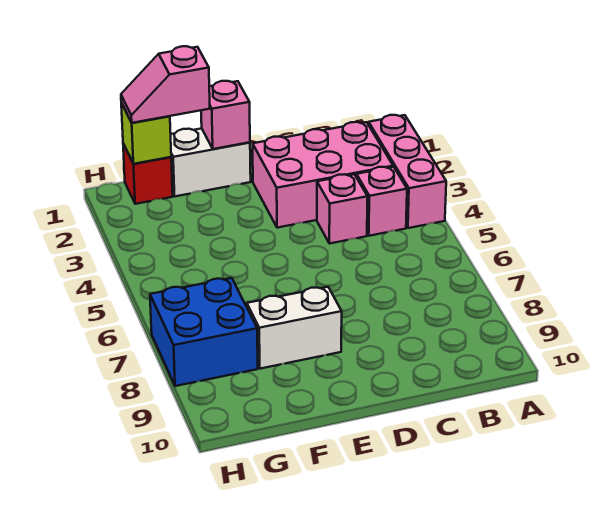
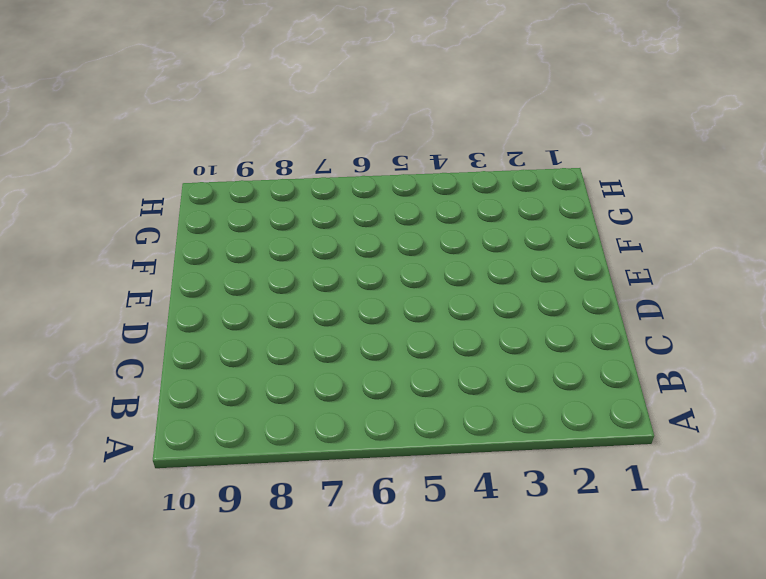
none -> pink 1x3 brick [369,115,446,228]
none -> pink 2x3 brick [253,122,393,228]

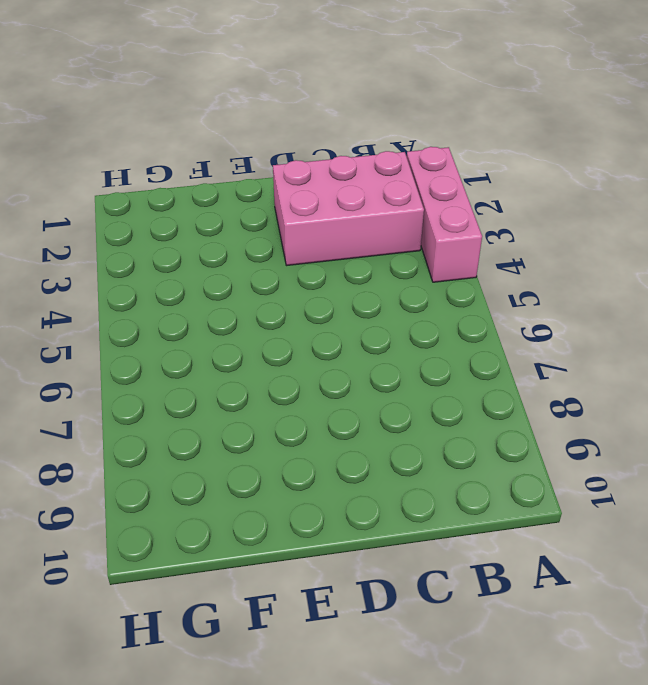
none -> pink 1x1 brick [356,167,407,236]
none -> pink 1x1 brick [317,174,368,244]

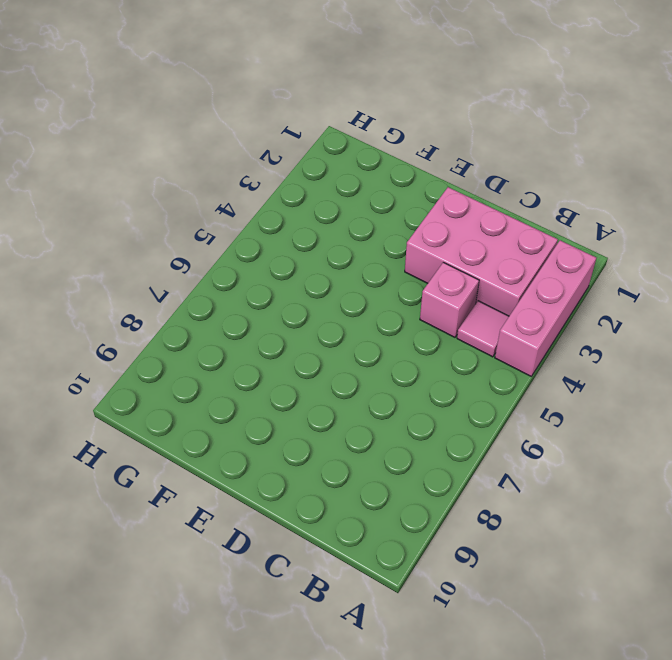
pink 1x1 tile [457,301,509,357] -> pink 1x1 brick [356,167,407,236]
none -> white 1x2 brick [171,128,251,196]
none -> white 1x2 brick [247,287,342,369]

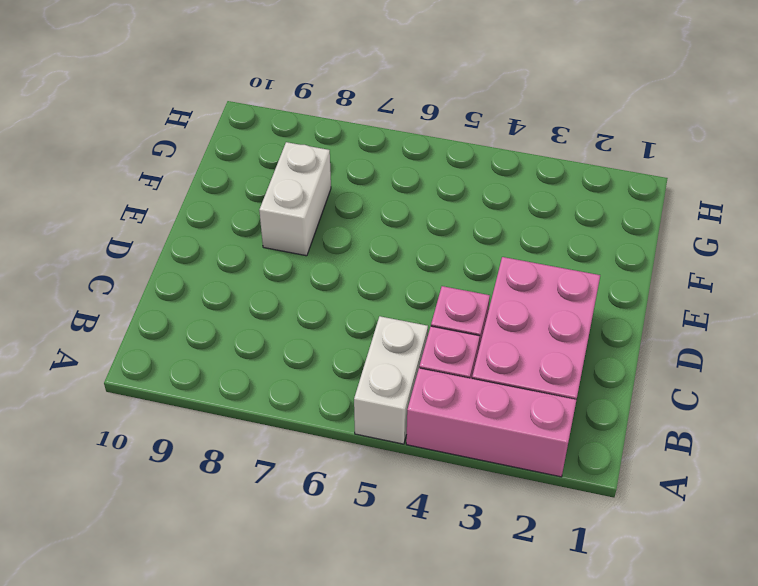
white 1x2 brick [354,316,428,444] -> white 1x2 brick moved to [171,128,251,196]
none -> red 1x1 brick [123,144,173,204]
none -> blue 2x2 brick [150,278,258,386]

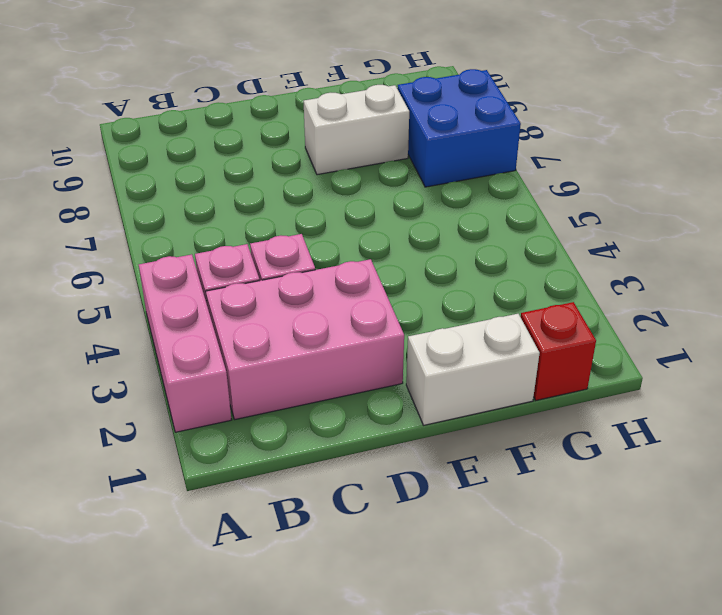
none -> pink 1x1 brick [201,81,250,149]
none -> lime 1x1 brick [121,103,171,164]

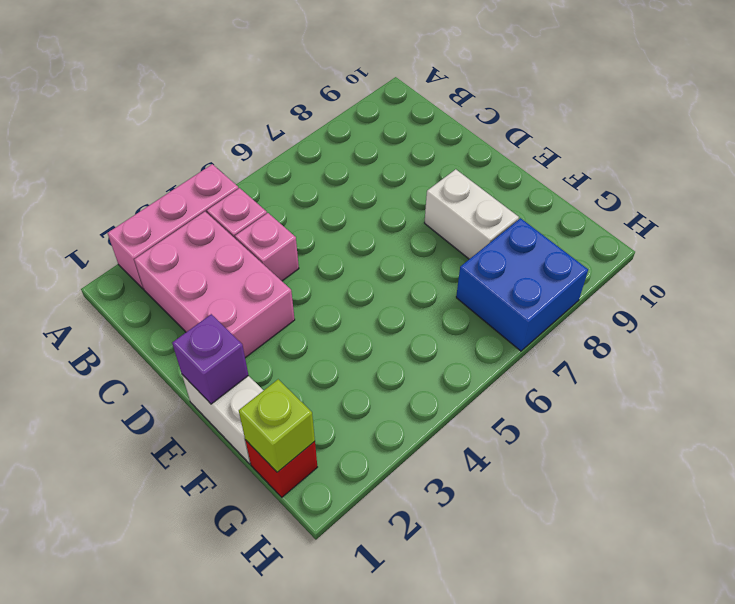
purple 1x1 brick [172,314,248,404] -> pink 1x1 brick [201,81,250,149]
none -> pink 1x2 slope [121,46,210,123]

